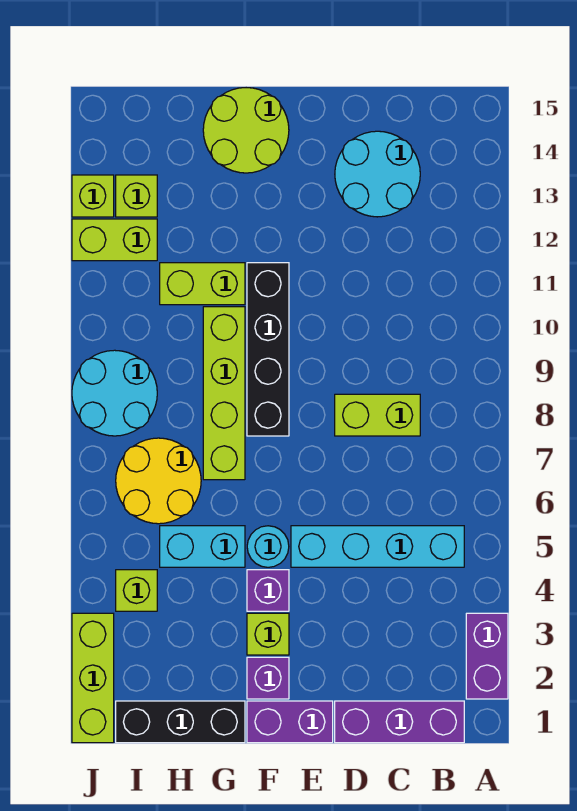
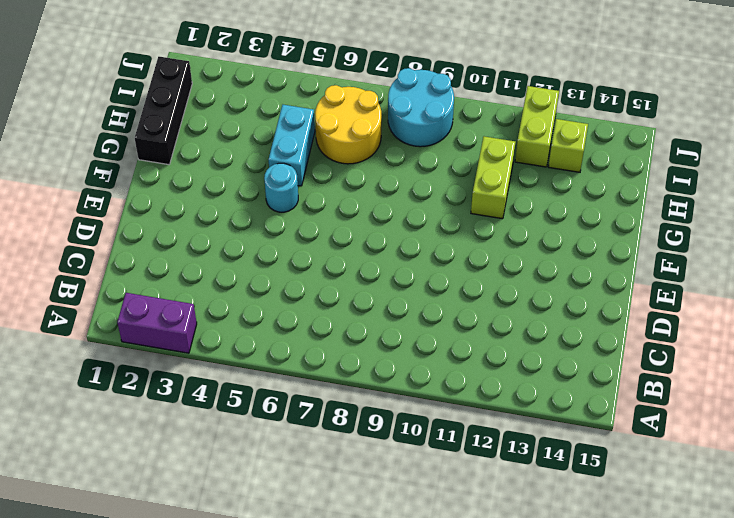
none -> purple 1x3 brick [335,701,464,743]
none -> cyan 1x4 brick [291,526,464,567]
none -> lime 1x2 brick [335,394,420,436]

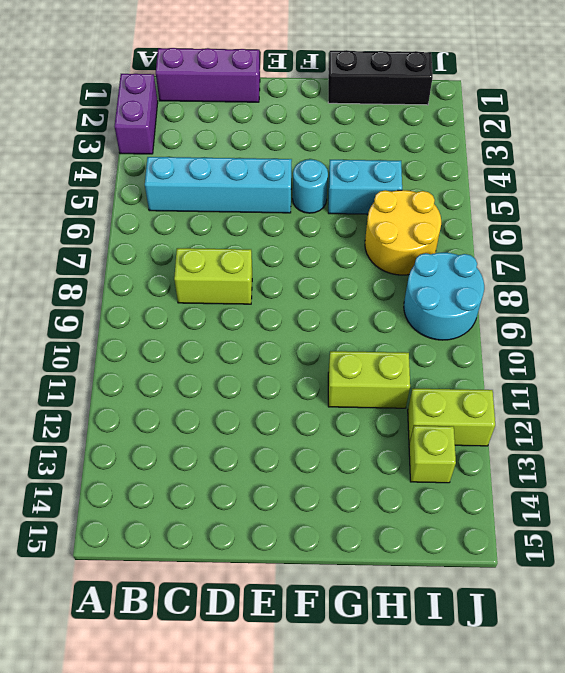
none -> cyan 2x2 round brick [335,131,420,217]
none -> purple 1x2 brick [247,701,333,743]
none -> purple 1x1 brick [247,657,289,699]

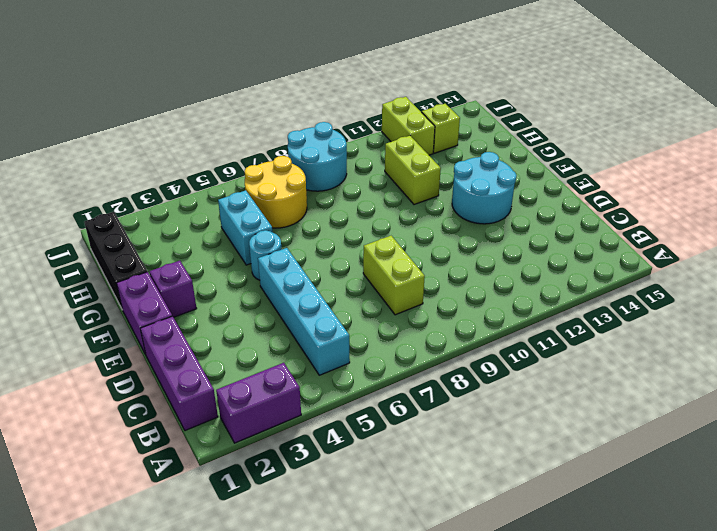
cyan 2x2 round brick [452,152,516,224] -> cyan 2x2 round brick moved to [335,131,420,217]
none -> lime 1x1 brick [247,613,289,655]
none -> purple 1x1 brick [247,570,289,611]
none -> black 1x4 brick [247,263,289,436]

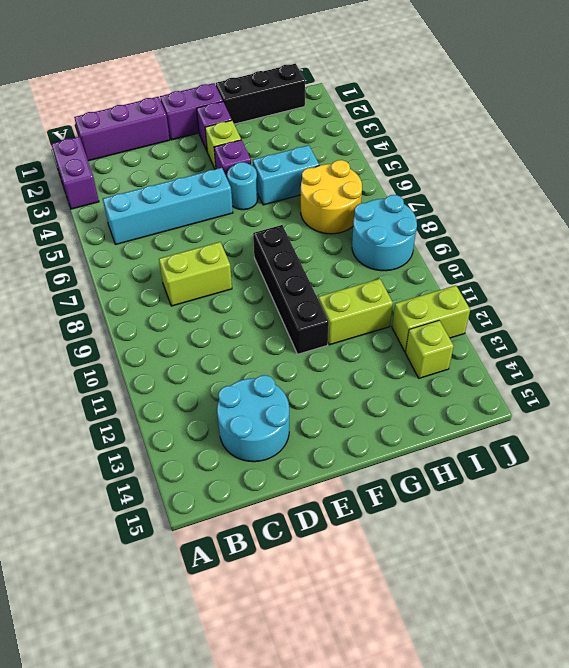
none -> lime 2x2 round brick [203,88,289,173]
none -> lime 1x4 brick [203,307,245,480]
none -> lime 1x1 brick [116,570,157,611]

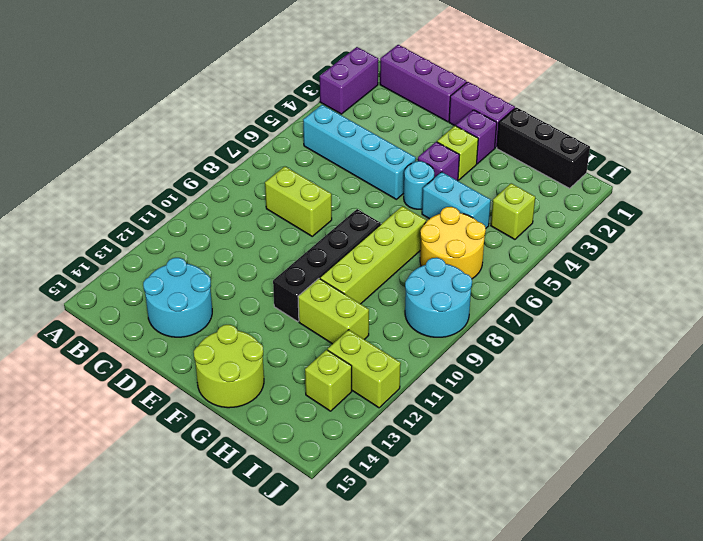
none -> lime 1x3 brick [72,613,114,743]
none -> lime 1x1 brick [72,175,114,217]

